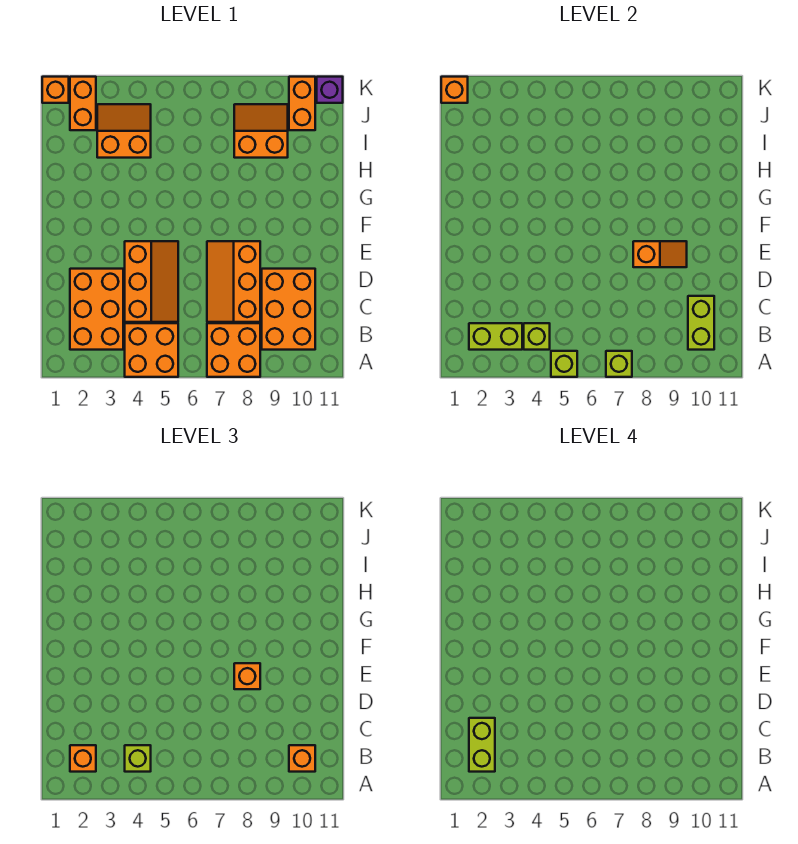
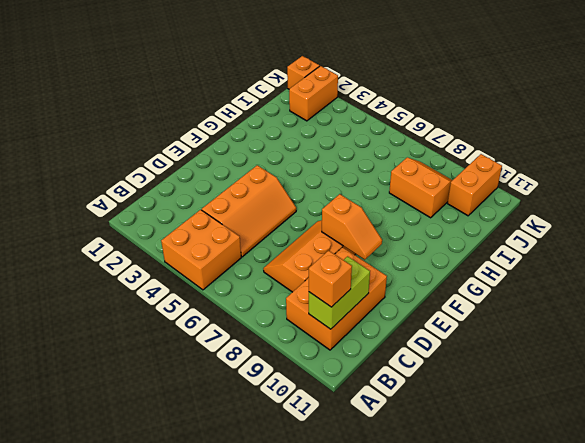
none -> orange 2x2 brick [207,323,260,377]
none -> orange 2x3 brick [70,269,123,350]
none -> orange 2x2 slope [97,104,151,158]

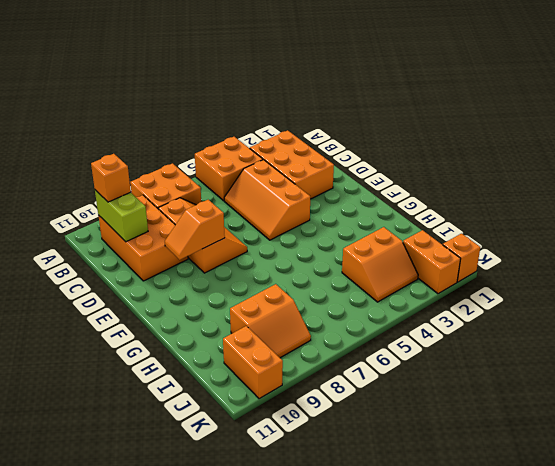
none -> purple 1x1 brick [317,77,343,103]
none -> lime 1x1 brick [551,351,577,377]
none -> lime 1x1 brick [606,351,632,377]

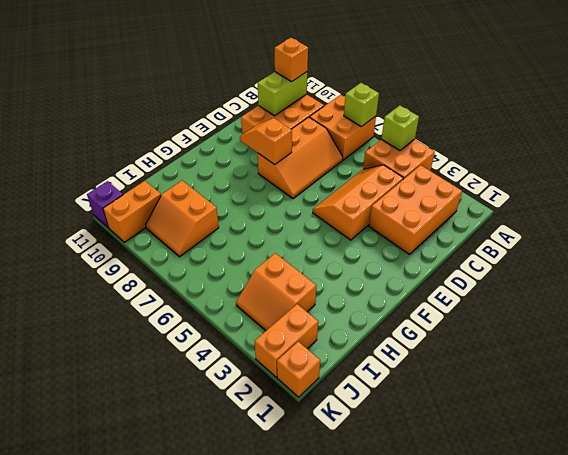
none -> lime 1x2 brick [469,323,522,350]
none -> lime 1x1 brick [524,323,550,350]
none -> orange 1x1 brick [441,77,468,103]

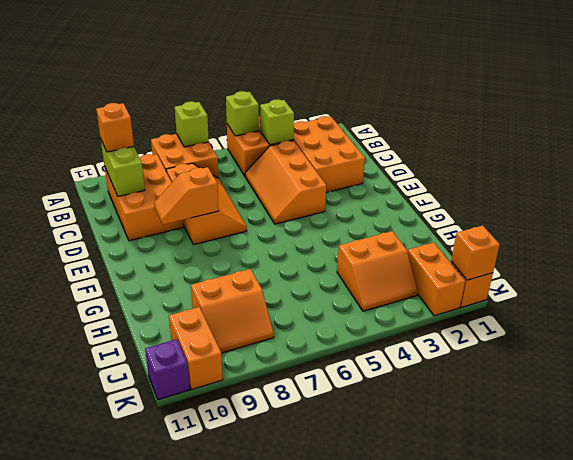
none -> lime 1x2 brick [469,323,522,350]
none -> orange 1x1 brick [70,745,96,772]
none -> lime 1x1 brick [125,745,151,772]

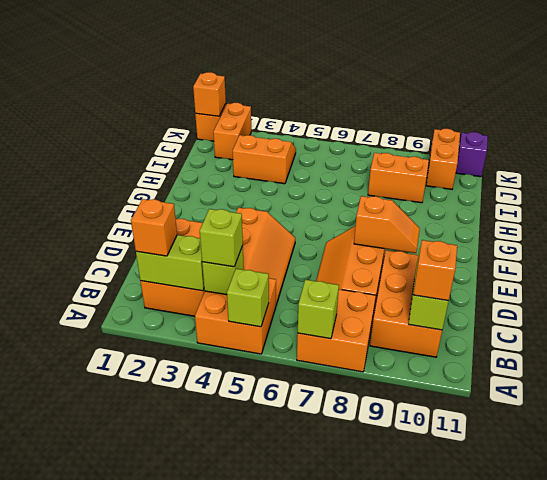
none -> orange 1x1 brick [234,663,260,689]
none -> lime 1x2 brick [469,718,495,772]

